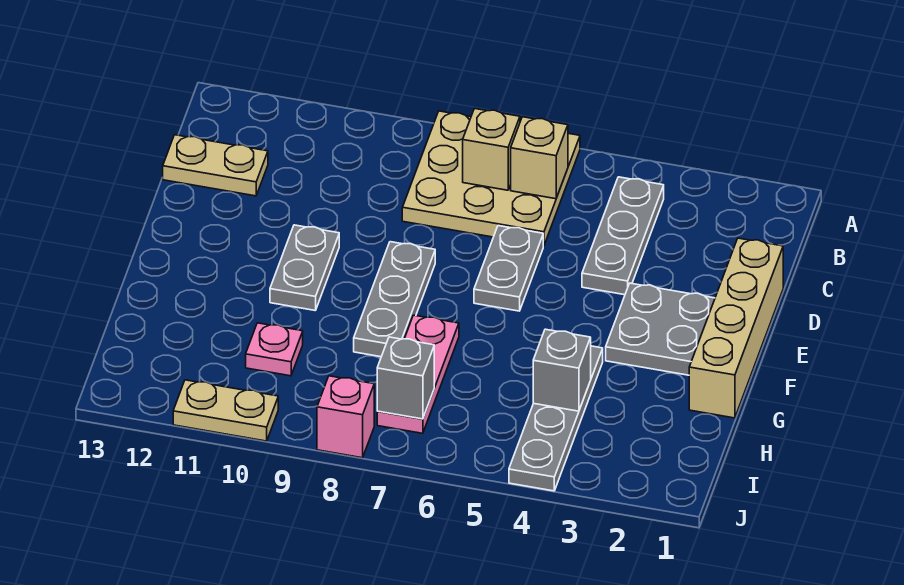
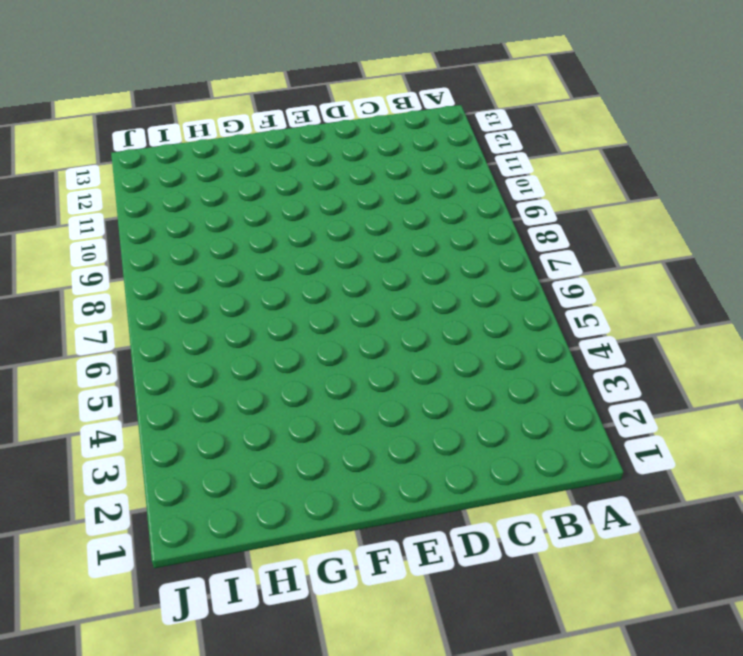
none -> tan 3x3 plate [402,111,580,246]
none -> grey 1x3 plate [582,177,664,295]
none -> tan 1x2 plate [163,135,268,196]

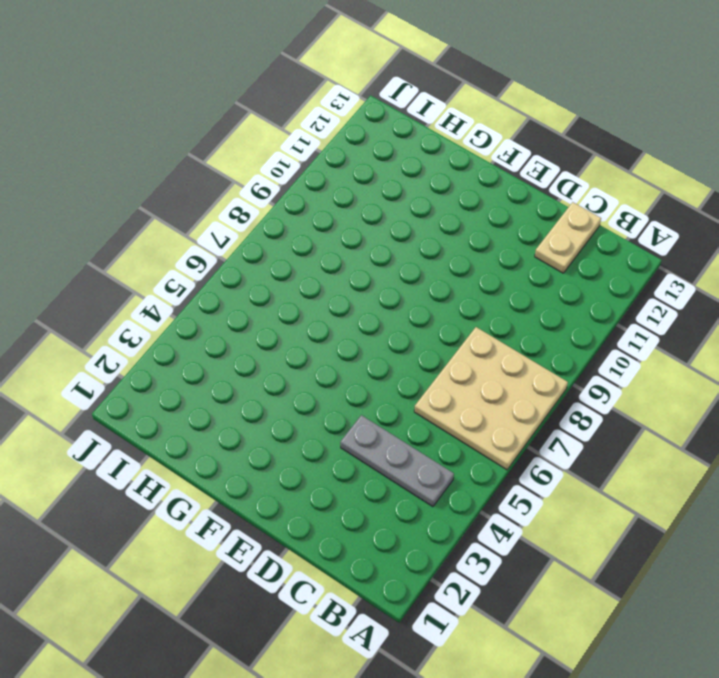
none -> tan 1x4 brick [689,238,783,418]
none -> grey 1x2 plate [474,226,543,311]
none -> grey 2x2 plate [606,283,715,375]

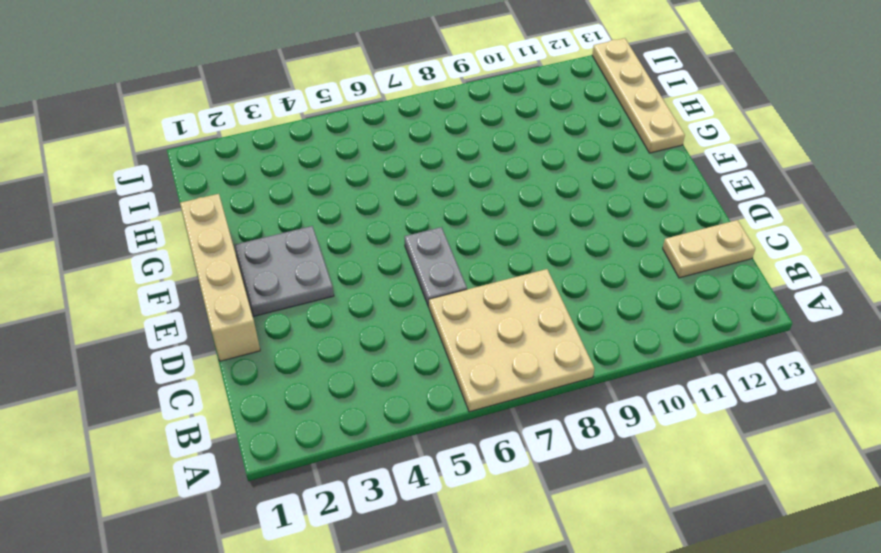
tan 1x4 plate [592,38,685,153] -> none
none -> grey 1x3 plate [582,177,664,295]
none -> grey 1x3 plate [354,242,435,357]
none -> grey 1x2 plate [270,225,339,310]

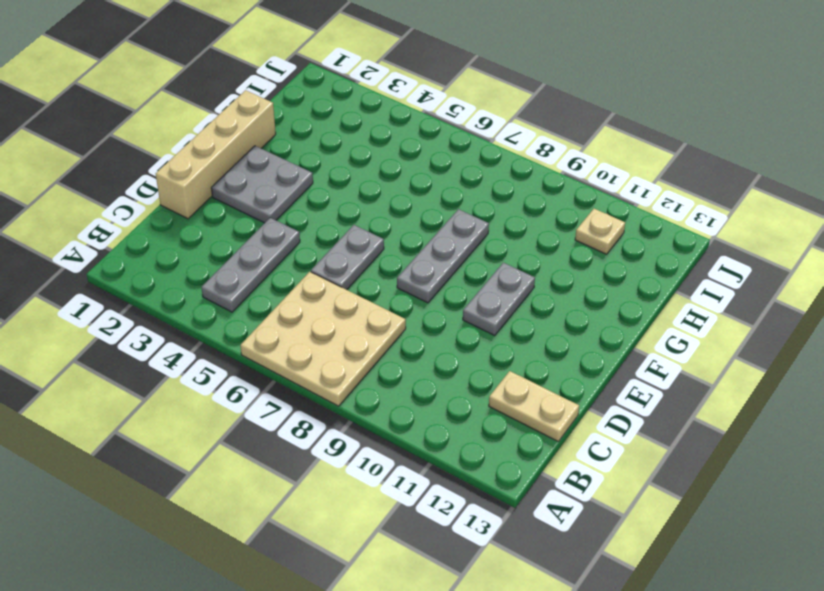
tan 1x1 plate [575,209,625,254] -> none
none -> grey 1x4 plate [509,346,603,491]
none -> pink 1x3 plate [377,315,459,433]
none -> pink 1x1 plate [246,323,303,376]

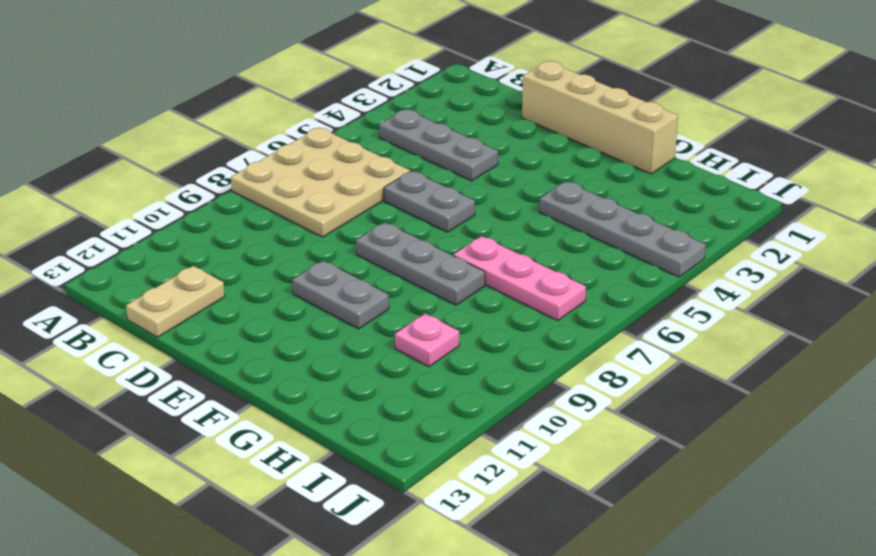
none -> grey 2x2 plate [606,283,715,375]
none -> pink 1x1 brick [317,376,374,458]
none -> tan 1x2 plate [173,380,278,441]

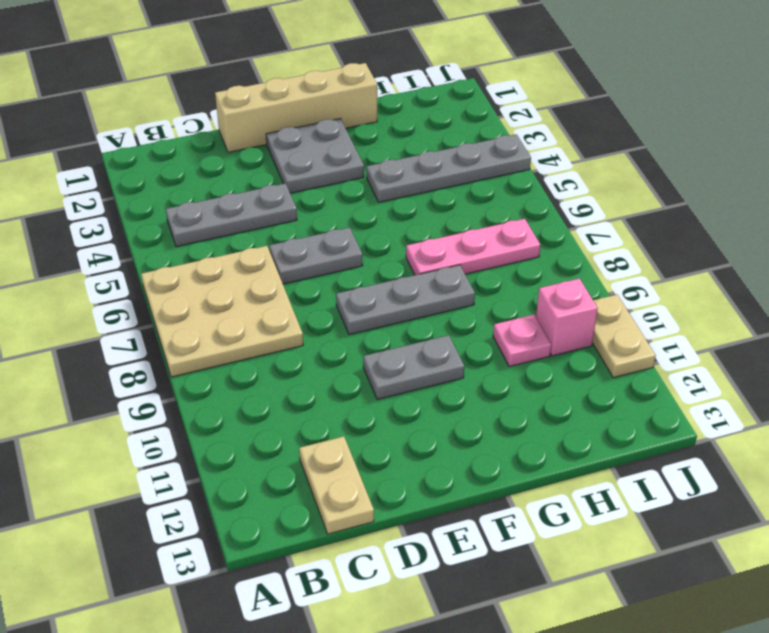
pink 1x1 brick [536,278,598,356] -> pink 1x1 brick moved to [317,376,374,458]
none -> tan 1x1 brick [511,117,568,199]
none -> tan 1x1 brick [463,109,520,190]
none -> grey 1x1 brick [533,329,591,411]

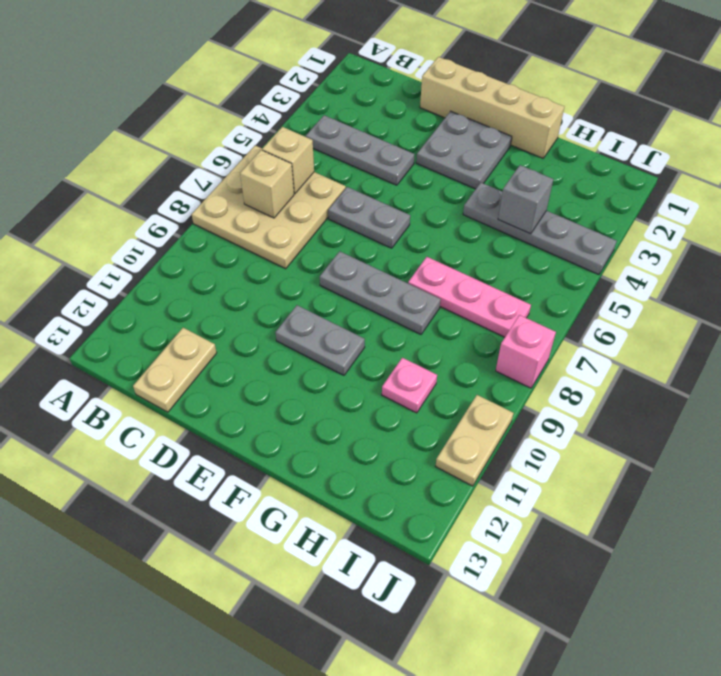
none -> grey 1x1 brick [377,337,434,419]

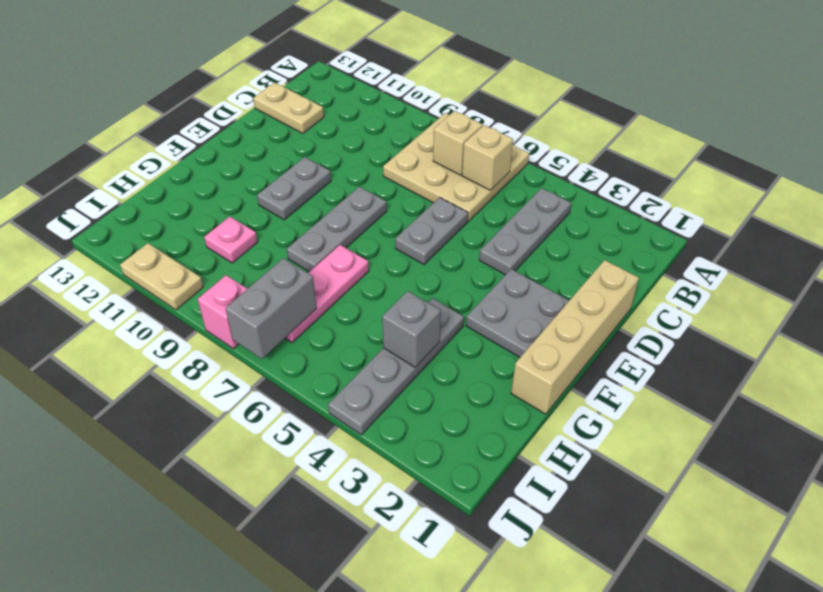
grey 1x2 brick [225,258,317,359] -> grey 1x1 brick [377,337,434,419]

